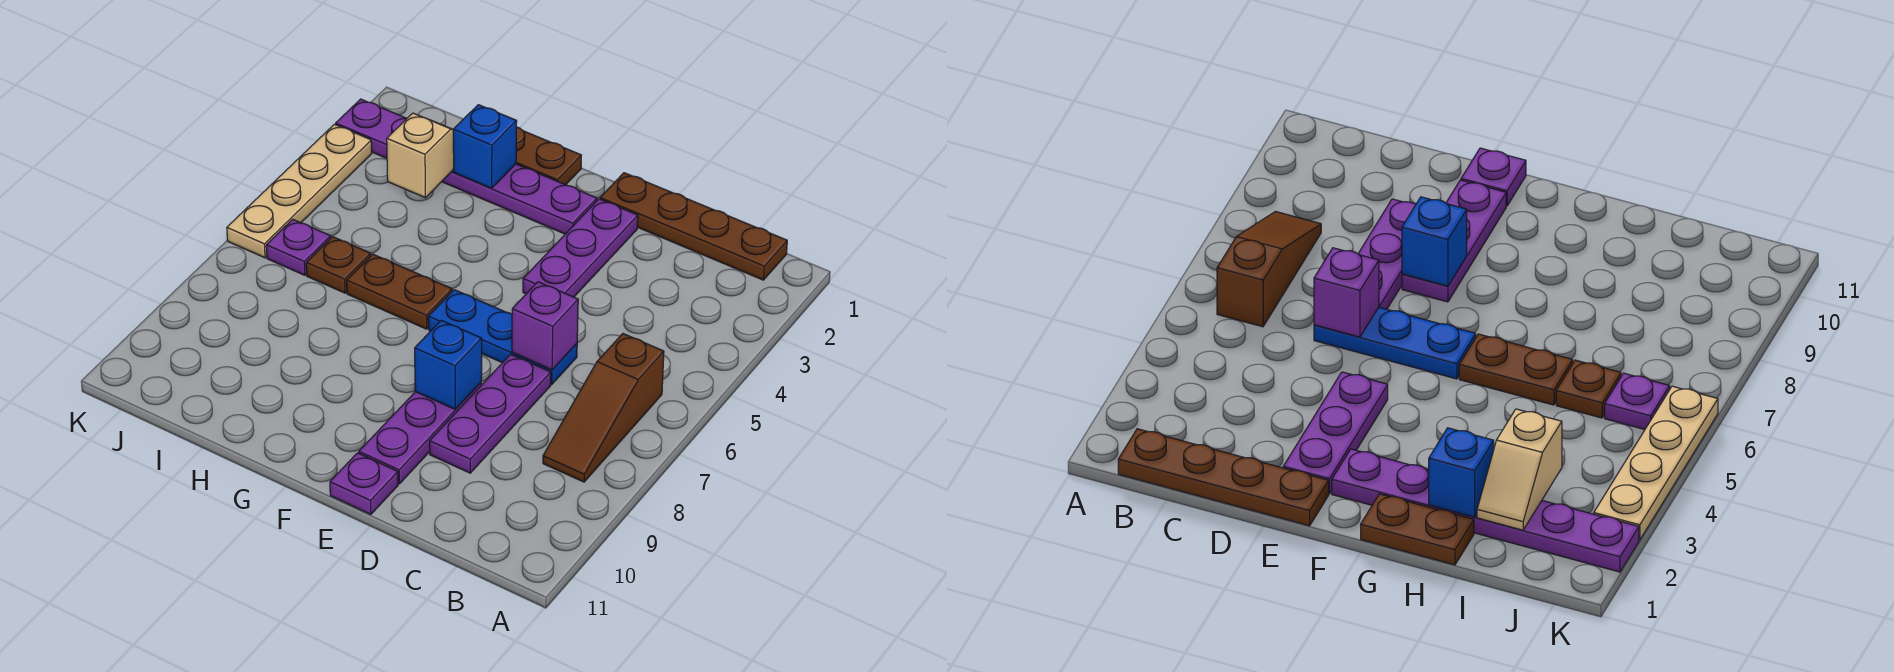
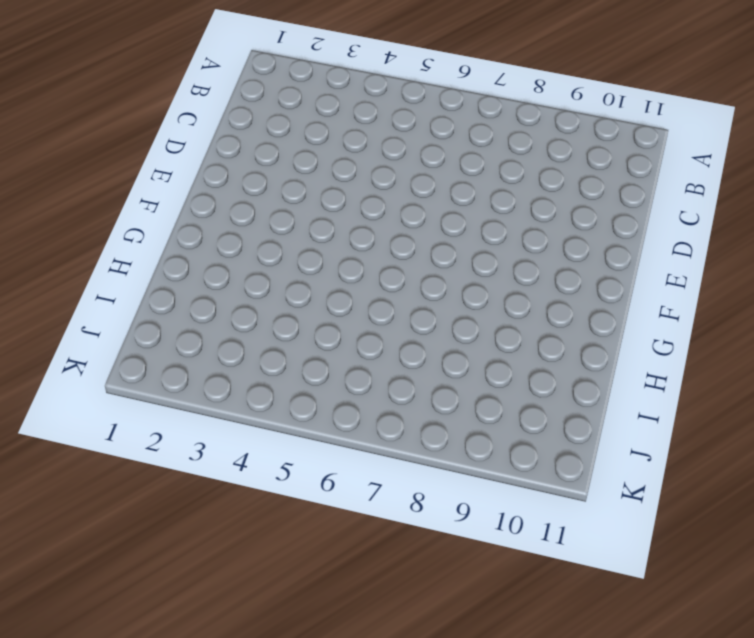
none -> brown 1x4 plate [600,173,787,280]
none -> brown 1x3 slope [543,334,664,482]
none -> blue 1x3 plate [428,290,577,384]

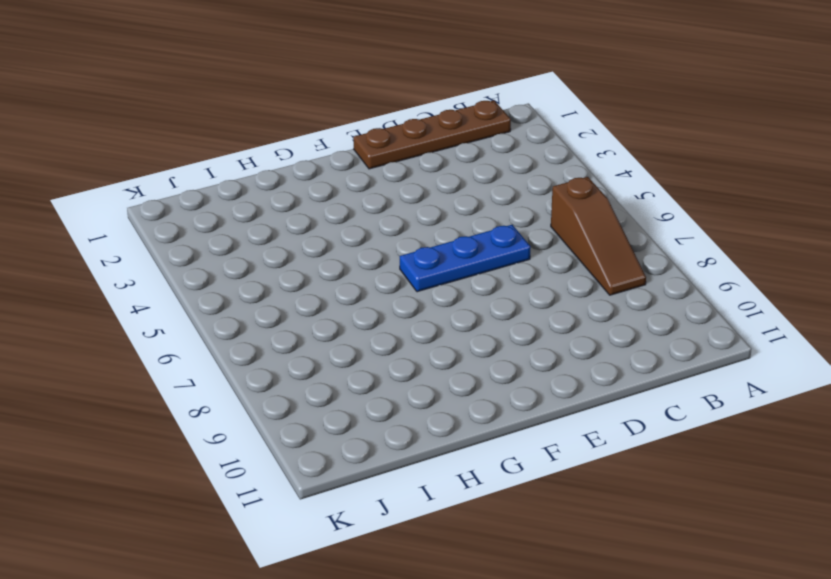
none -> purple 1x3 plate [430,354,551,473]
none -> purple 1x3 plate [523,199,638,297]
none -> purple 1x3 plate [359,383,481,484]

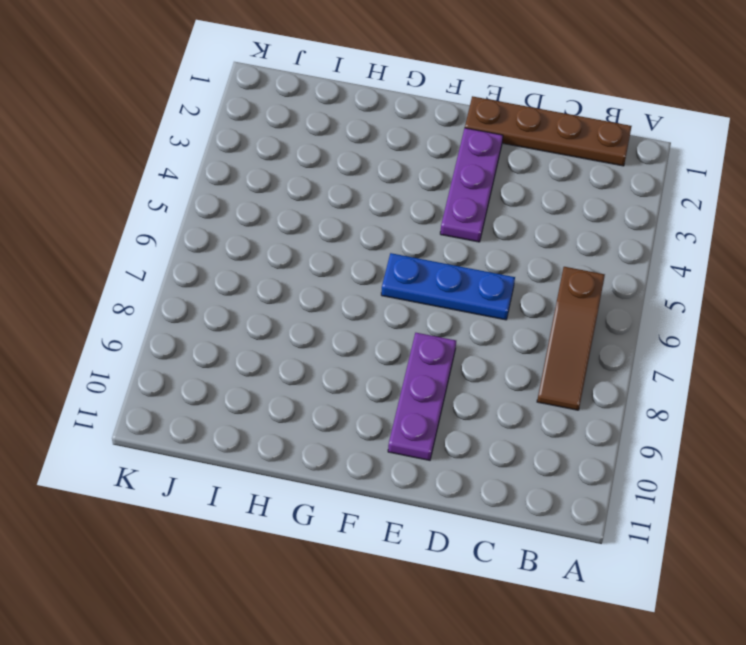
none -> purple 1x3 plate [430,354,551,473]
none -> purple 1x1 plate [330,453,398,515]
none -> purple 1x6 plate [336,99,597,234]

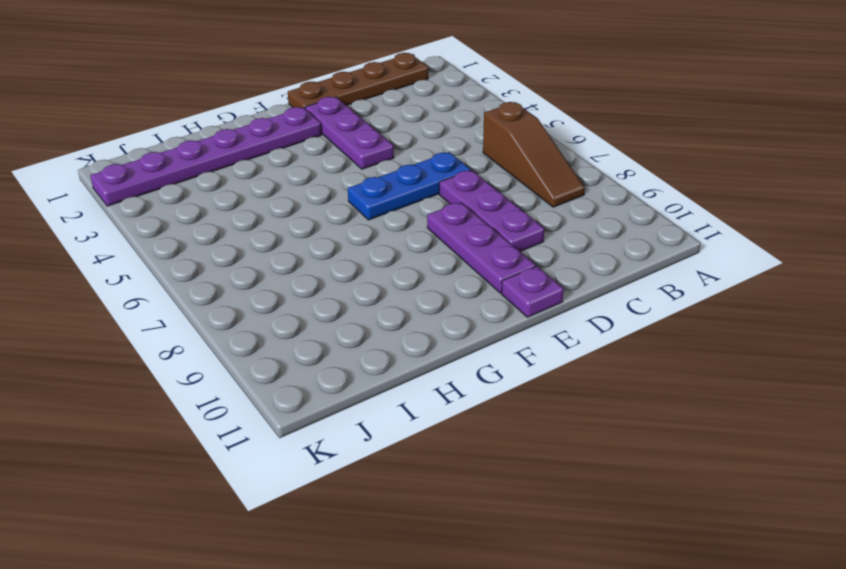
none -> brown 1x2 plate [516,127,581,185]
none -> brown 1x2 plate [347,254,452,329]
none -> brown 1x1 plate [306,237,371,293]

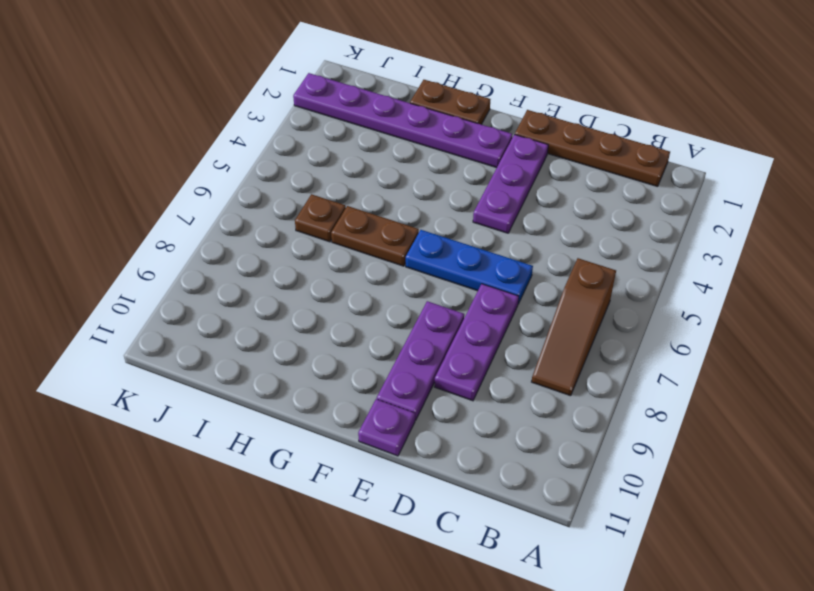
none -> purple 1x1 plate [266,219,331,275]
none -> tan 1x4 plate [227,124,372,258]
none -> purple 1x1 brick [512,282,578,370]

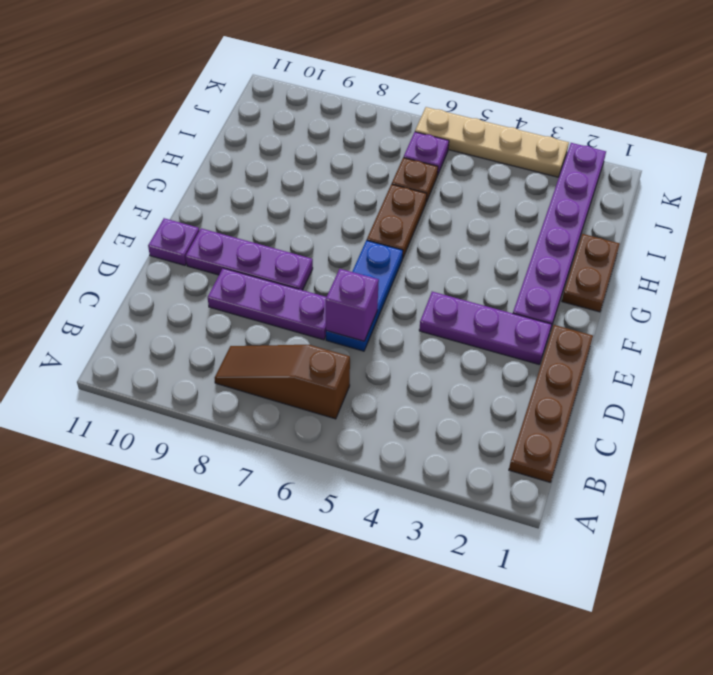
none -> blue 1x1 brick [415,320,482,409]
none -> blue 1x1 brick [453,105,517,188]
none -> tan 1x2 slope [387,113,454,198]

